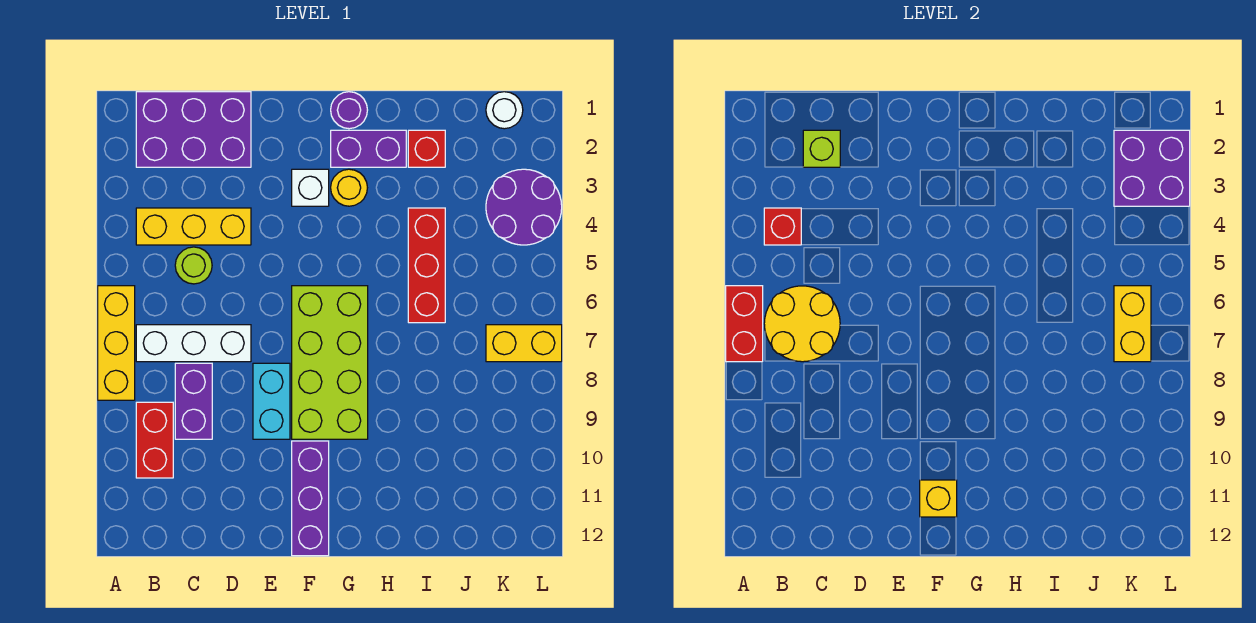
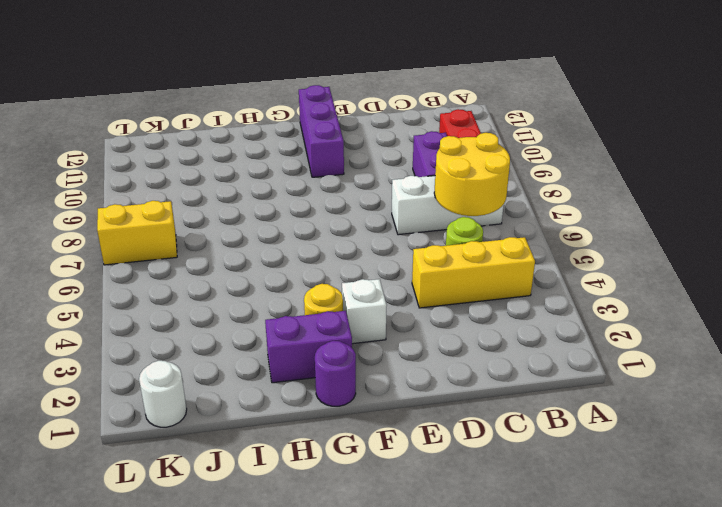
none -> yellow 1x3 brick [98,286,135,400]
none -> purple 2x3 brick [136,92,251,167]
none -> cyan 1x2 brick [253,363,290,439]

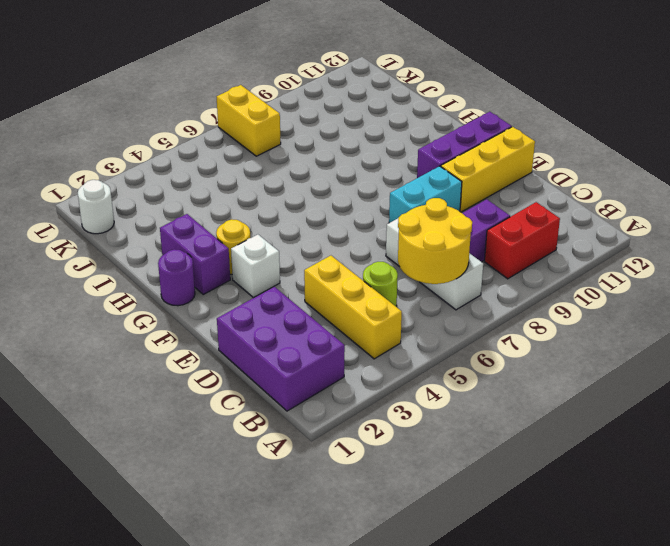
yellow 1x3 brick [441,127,535,212] -> yellow 1x3 brick moved to [98,286,135,400]
none -> lime 2x4 brick [292,286,368,439]
none -> red 1x1 brick [408,130,445,167]
none -> red 1x3 brick [408,208,445,323]

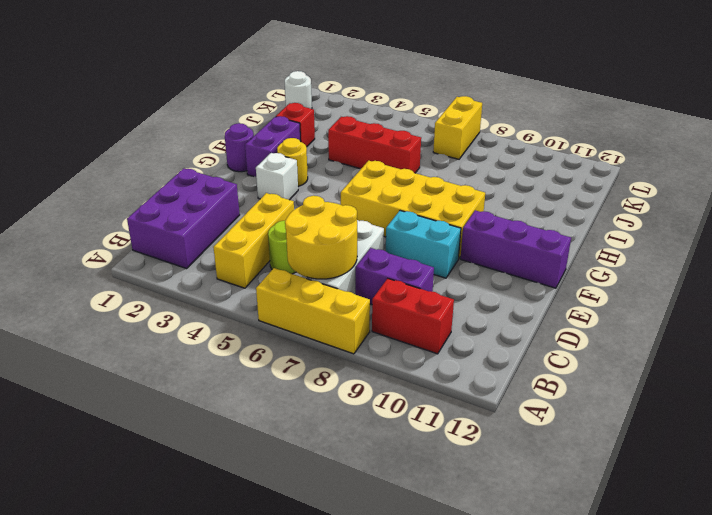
yellow 2x4 brick [341,161,485,259] -> lime 2x4 brick [292,286,368,439]
none -> purple 2x2 round brick [486,169,562,245]
none -> red 1x2 brick [726,286,763,362]
none -> red 1x1 brick [764,208,801,245]

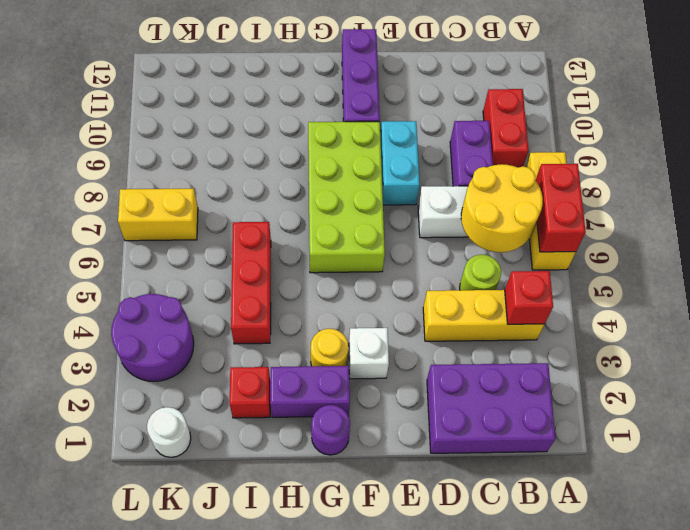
none -> lime 1x1 brick [803,130,840,167]
none -> yellow 1x1 brick [920,480,957,517]
none -> purple 2x2 brick [1114,130,1190,206]

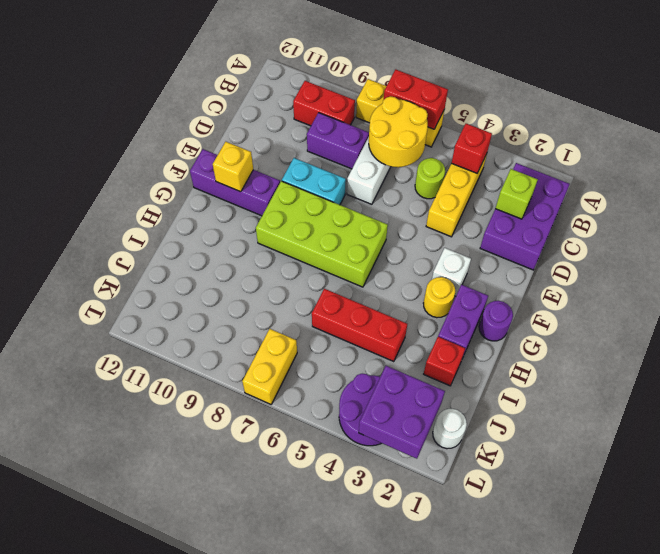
none -> yellow 1x2 brick [1114,286,1151,362]

